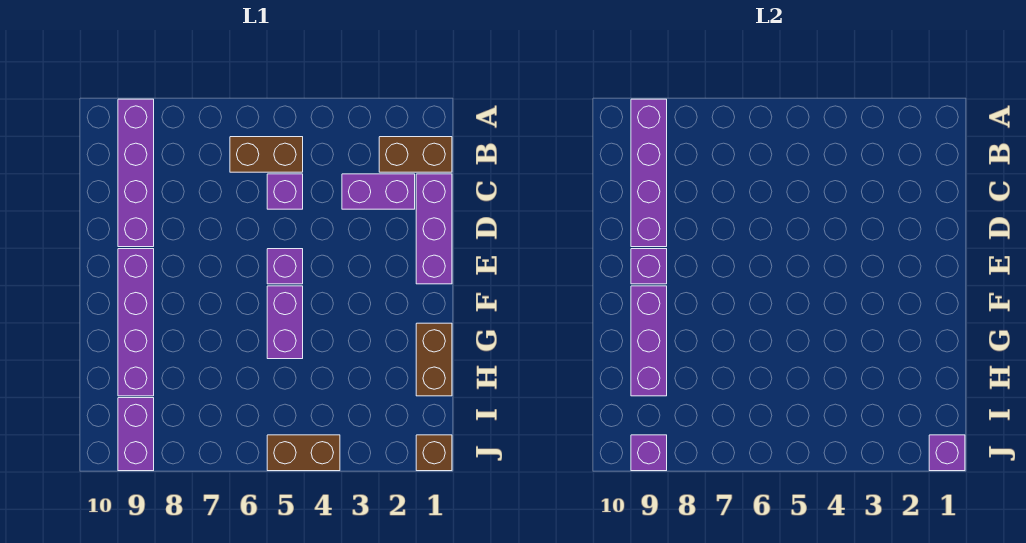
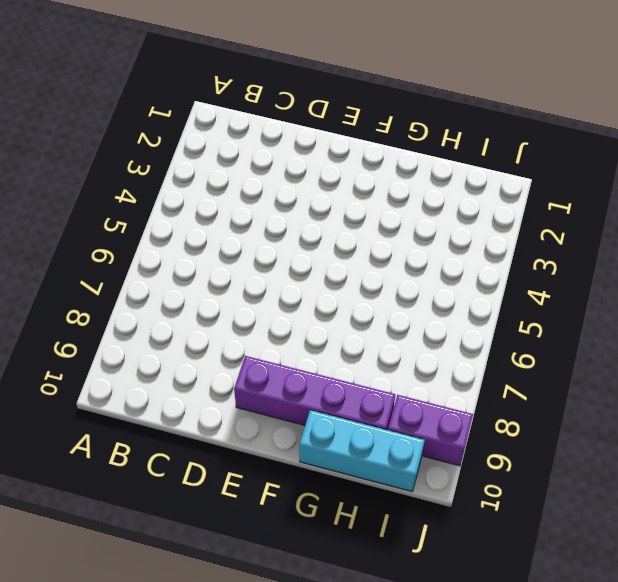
cyan 1x3 brick [300,410,425,491] -> none
none -> purple 1x4 brick [118,99,154,247]
none -> brown 1x2 brick [379,137,452,172]
none -> brown 1x2 brick [230,137,303,172]

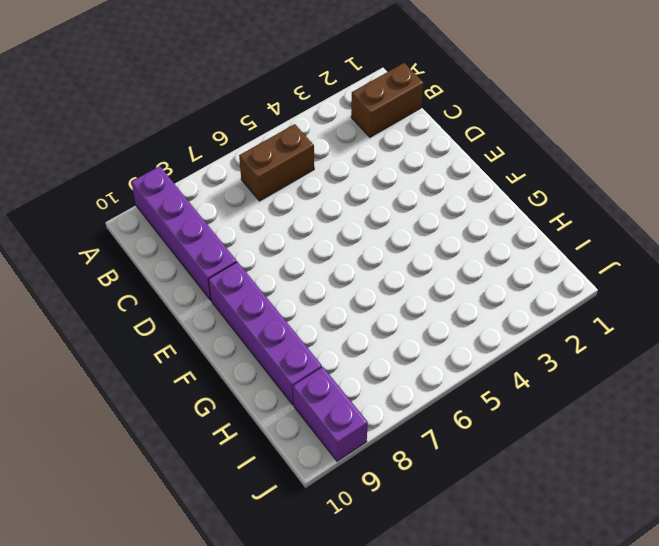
none -> purple 1x3 brick [416,174,452,284]
none -> purple 1x2 brick [342,174,415,209]
none -> purple 1x1 brick [267,174,303,209]

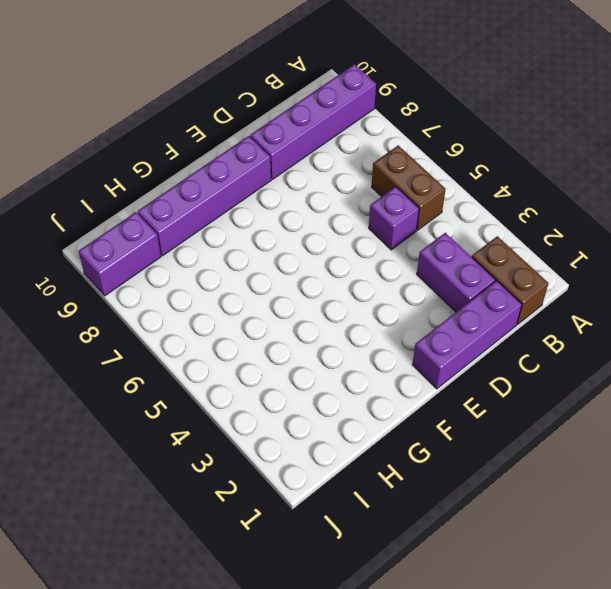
none -> purple 1x1 brick [267,249,303,284]
none -> purple 1x2 brick [267,286,303,359]
none -> brown 1x2 brick [416,323,452,396]

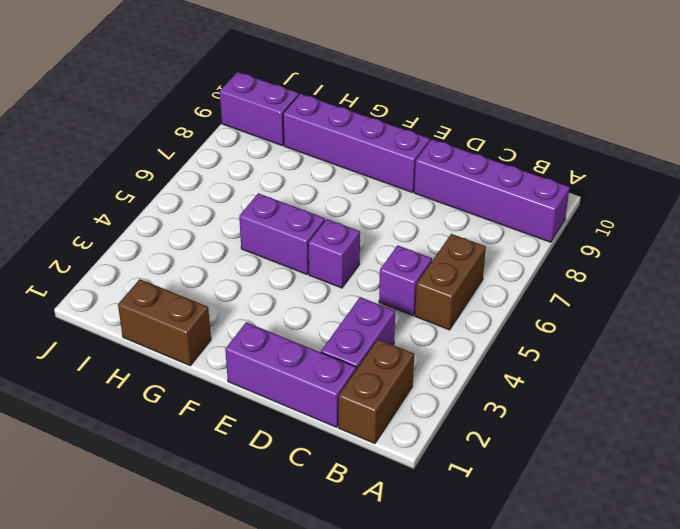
none -> brown 1x1 brick [416,435,452,471]
none -> brown 1x2 brick [267,435,340,471]
none -> purple 1x4 brick [631,99,667,247]

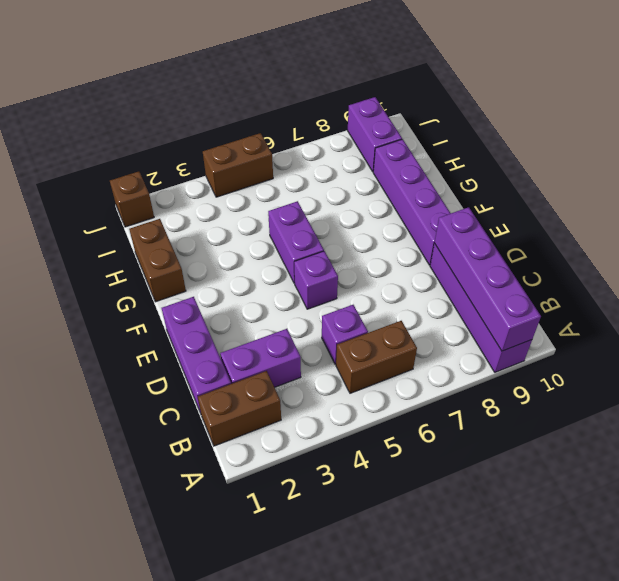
none -> purple 1x1 brick [631,249,667,284]
none -> purple 1x3 brick [631,286,667,396]
none -> purple 1x1 brick [929,435,965,471]

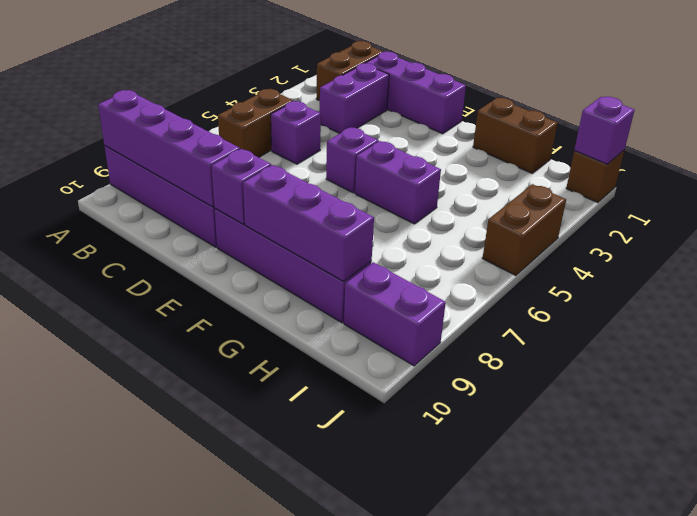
none -> purple 1x1 brick [631,435,667,471]

